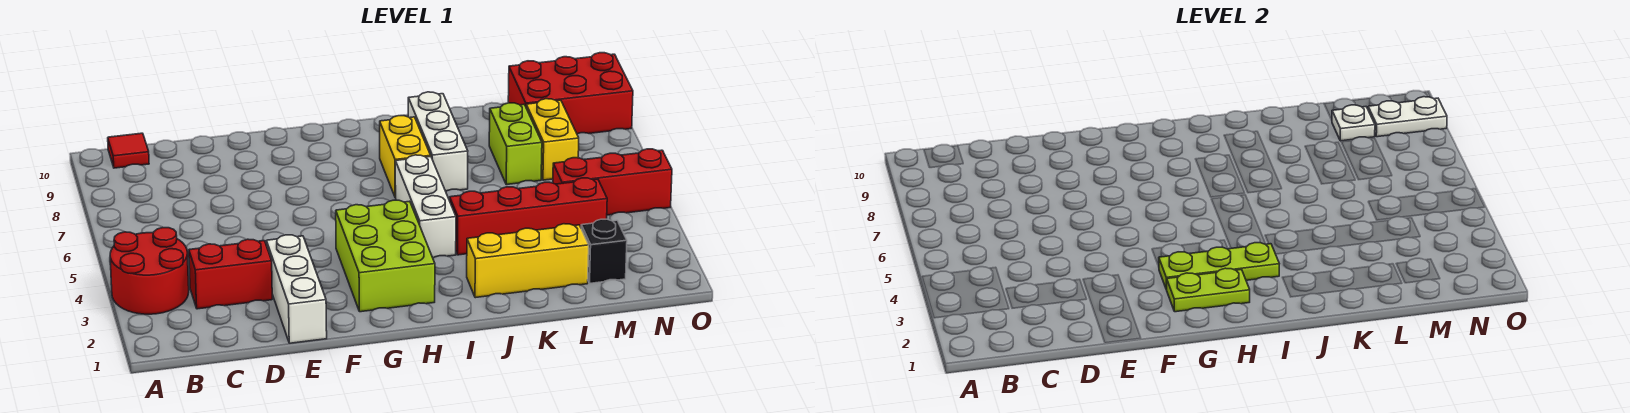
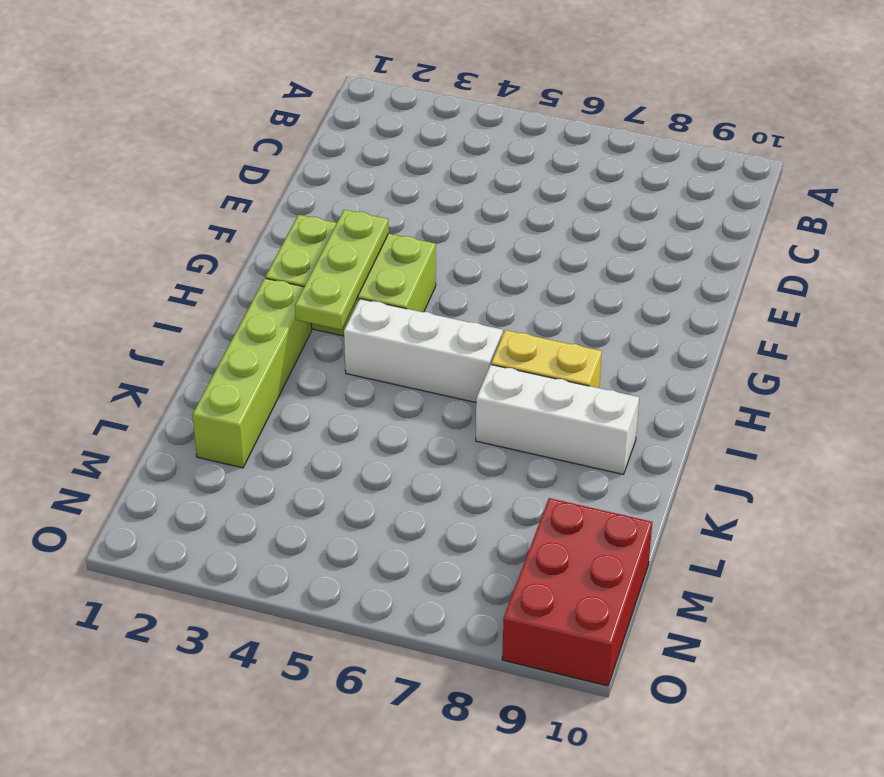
lime 1x4 brick [192,278,312,468] -> yellow 1x3 brick [467,224,589,298]
none -> red 2x2 round brick [110,228,189,314]
none -> red 1x1 tile [108,133,149,168]
none -> red 1x2 brick [189,239,272,309]

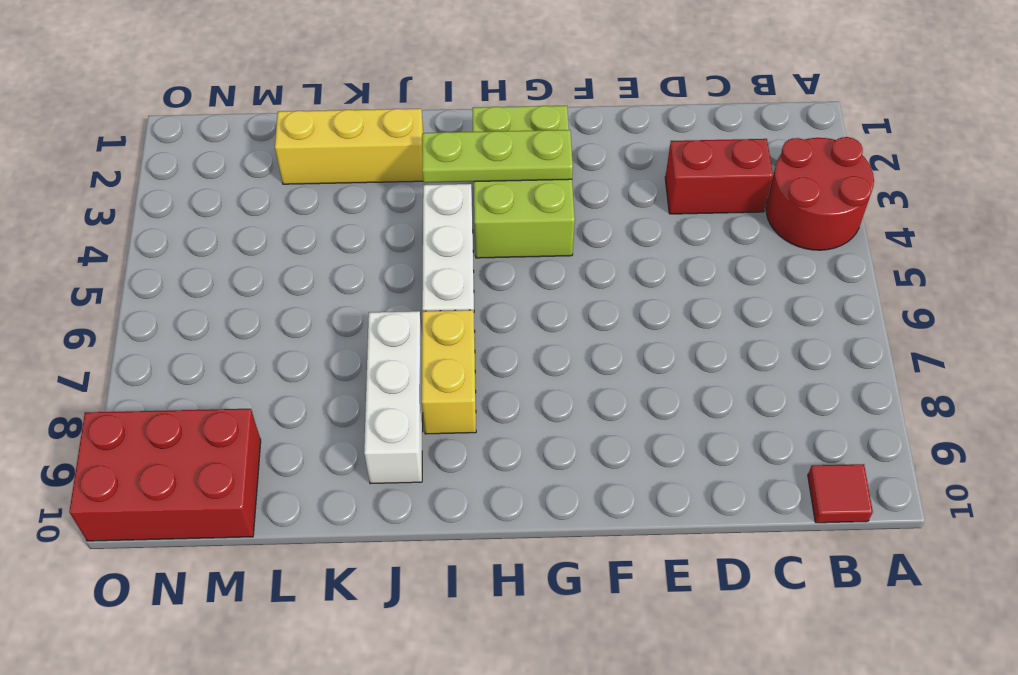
none -> white 1x3 brick [266,235,327,343]
none -> red 1x4 brick [449,178,607,255]
none -> lime 1x2 brick [489,103,542,185]

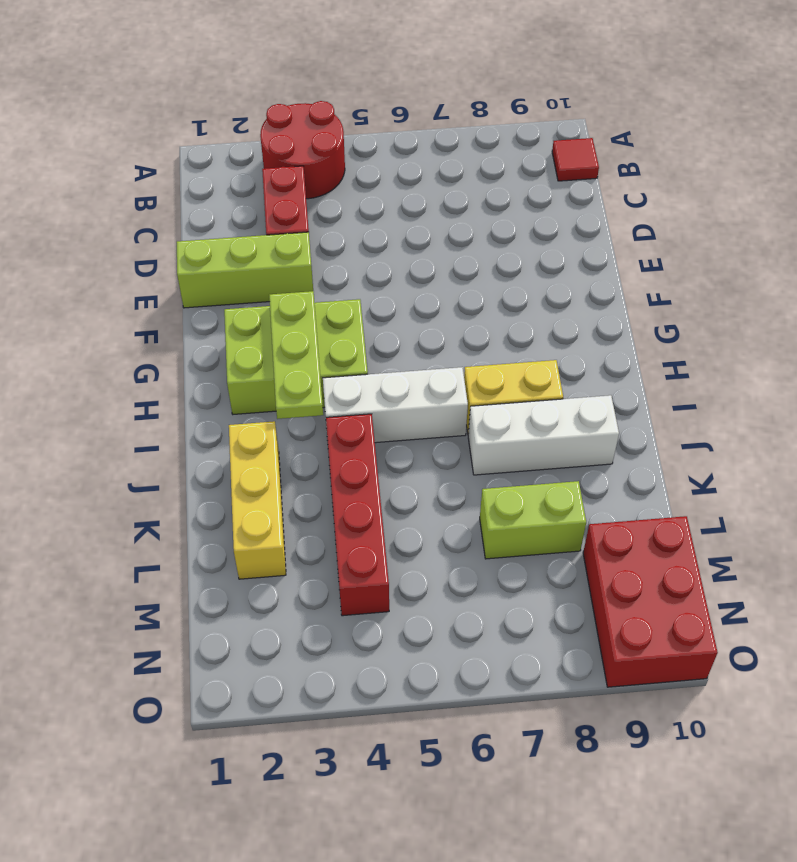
lime 1x3 brick [177,232,313,308] -> white 1x3 brick [266,235,327,343]
none -> black 1x1 brick [581,219,627,283]
none -> red 1x3 brick [553,149,672,215]
none -> yellow 1x2 brick [526,99,579,180]

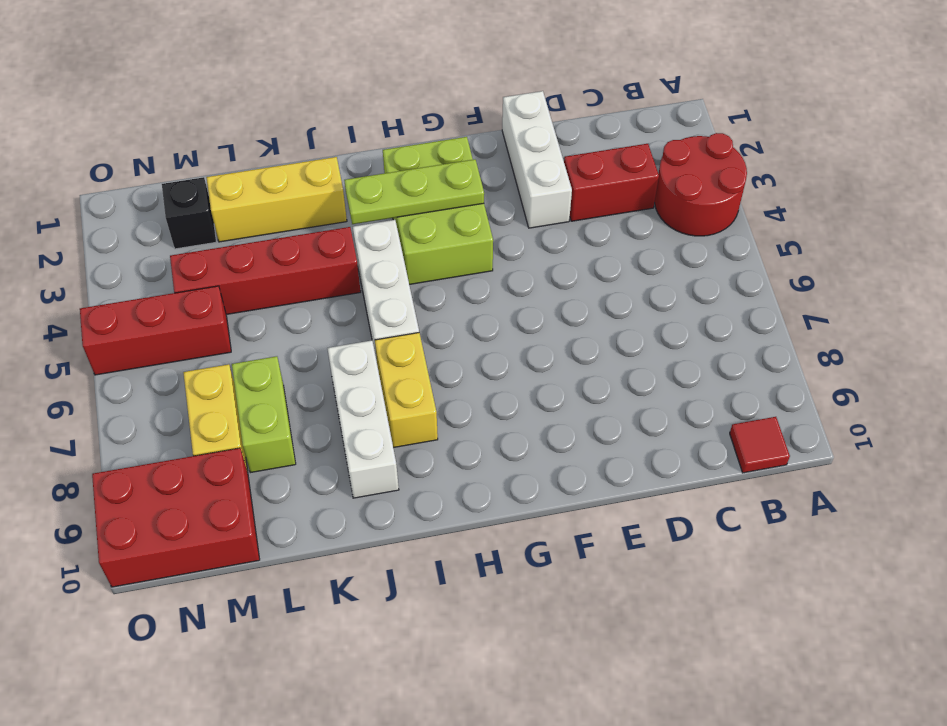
none -> lime 1x2 plate [1167,268,1250,312]
none -> white 1x1 plate [1332,105,1375,141]
none -> white 1x2 plate [1368,97,1447,137]

